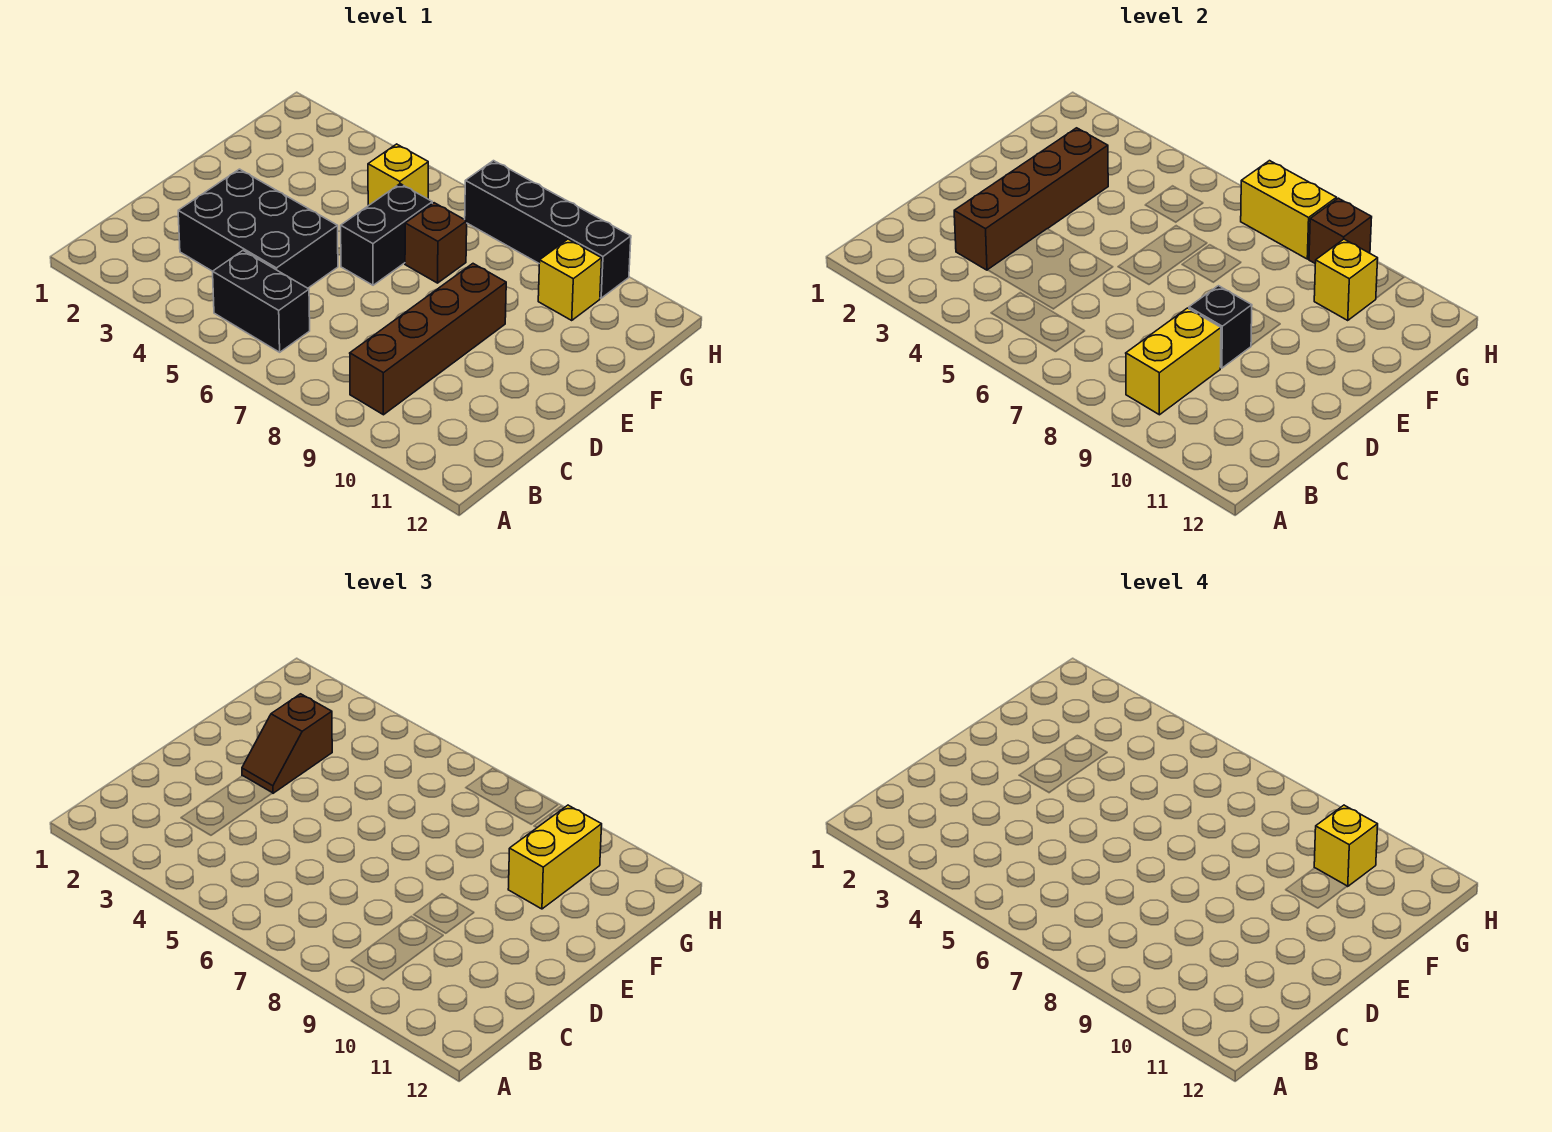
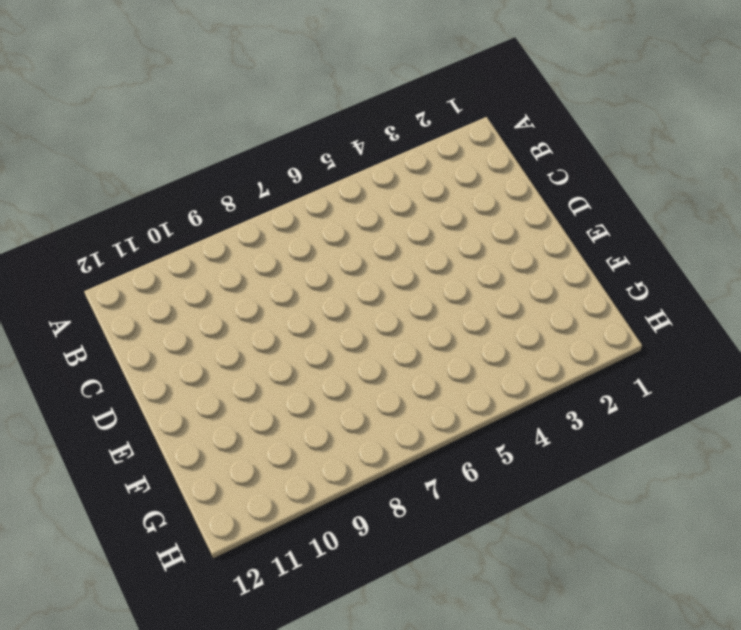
none -> black 1x2 brick [213,251,310,352]
none -> brown 1x4 brick [350,264,506,415]
none -> black 2x3 brick [178,169,338,288]

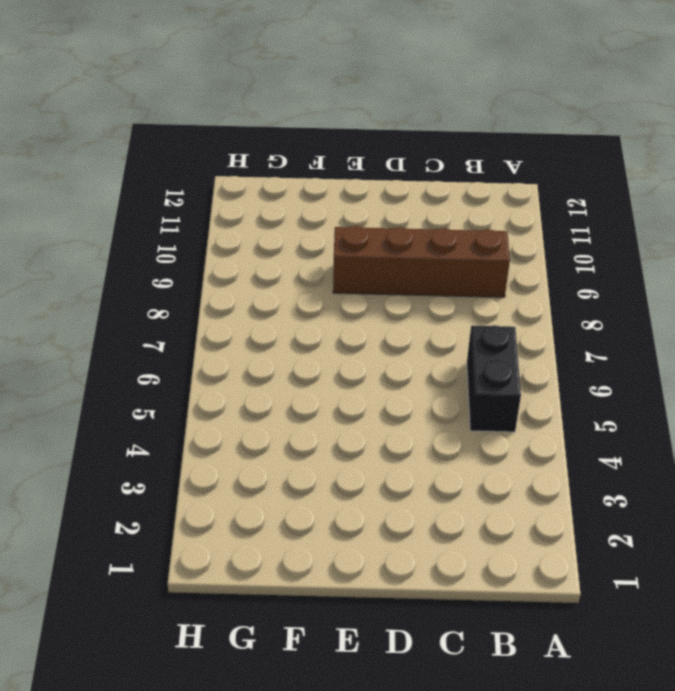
none -> black 2x3 brick [178,169,338,288]
none -> black 1x2 brick [341,184,432,285]
none -> brown 1x1 brick [405,203,467,283]

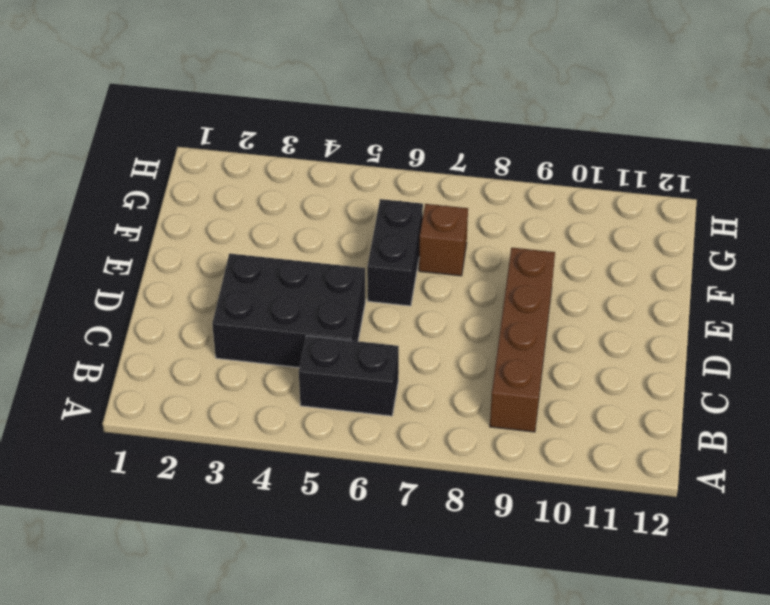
none -> yellow 1x1 brick [368,144,428,205]
none -> yellow 1x1 brick [538,239,602,320]
none -> black 1x4 brick [465,161,631,298]

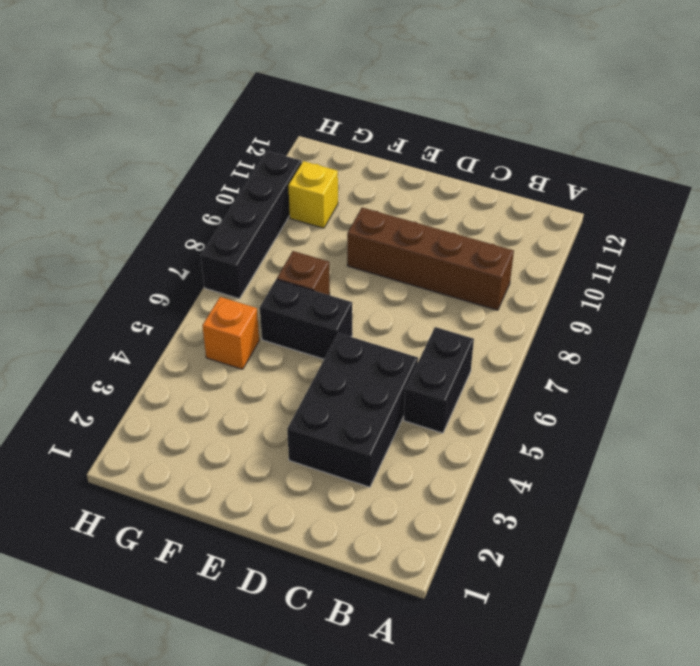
orange 1x1 brick [202,297,259,369] -> yellow 1x1 brick [368,144,428,205]
none -> yellow 1x2 brick [1126,308,1221,415]
none -> brown 1x4 brick [954,128,1108,270]
none -> black 1x1 brick [1189,286,1252,368]

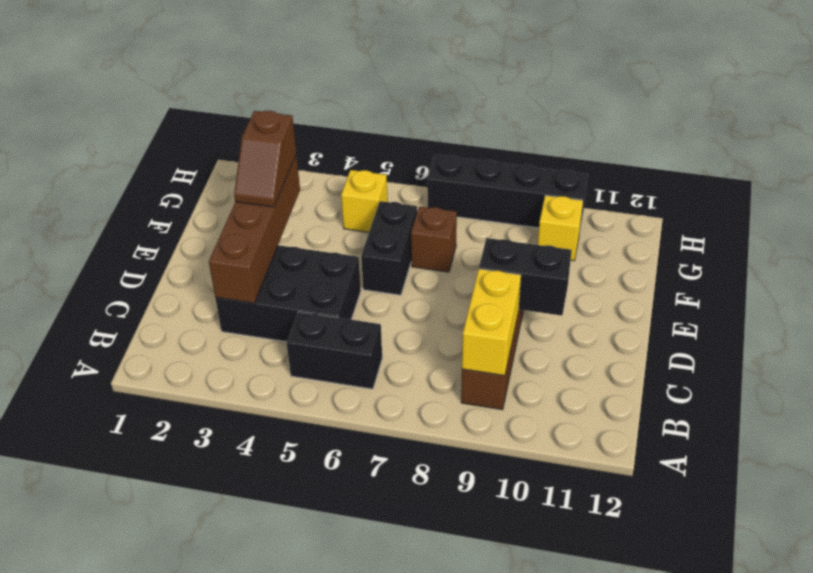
black 1x2 brick [479,238,572,316] -> black 1x1 brick [1189,286,1252,368]
none -> yellow 1x1 brick [1314,239,1378,320]
none -> yellow 1x2 brick [1241,161,1337,259]
none -> brown 1x1 brick [1309,198,1372,263]

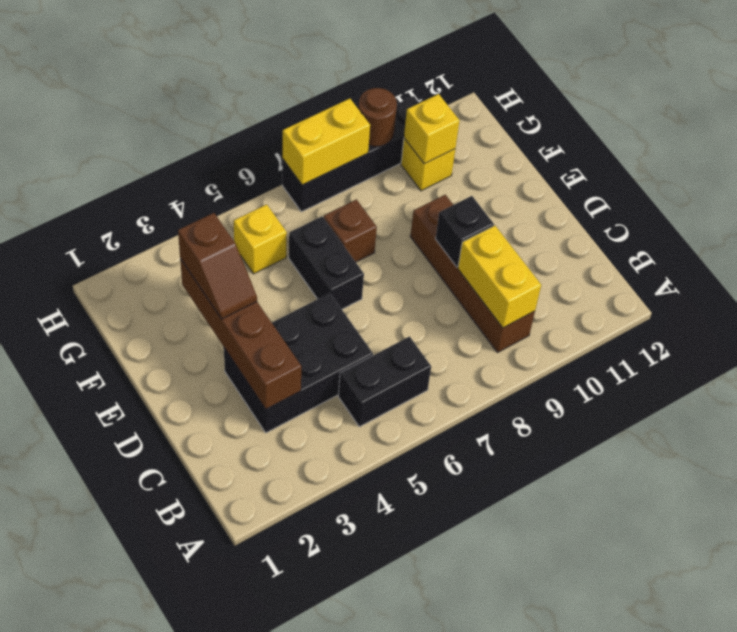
brown 1x1 round brick [358,88,397,147] -> brown 1x1 brick [1309,198,1372,263]
none -> yellow 1x2 brick [508,805,602,909]
none -> yellow 1x1 brick [1314,805,1378,886]

